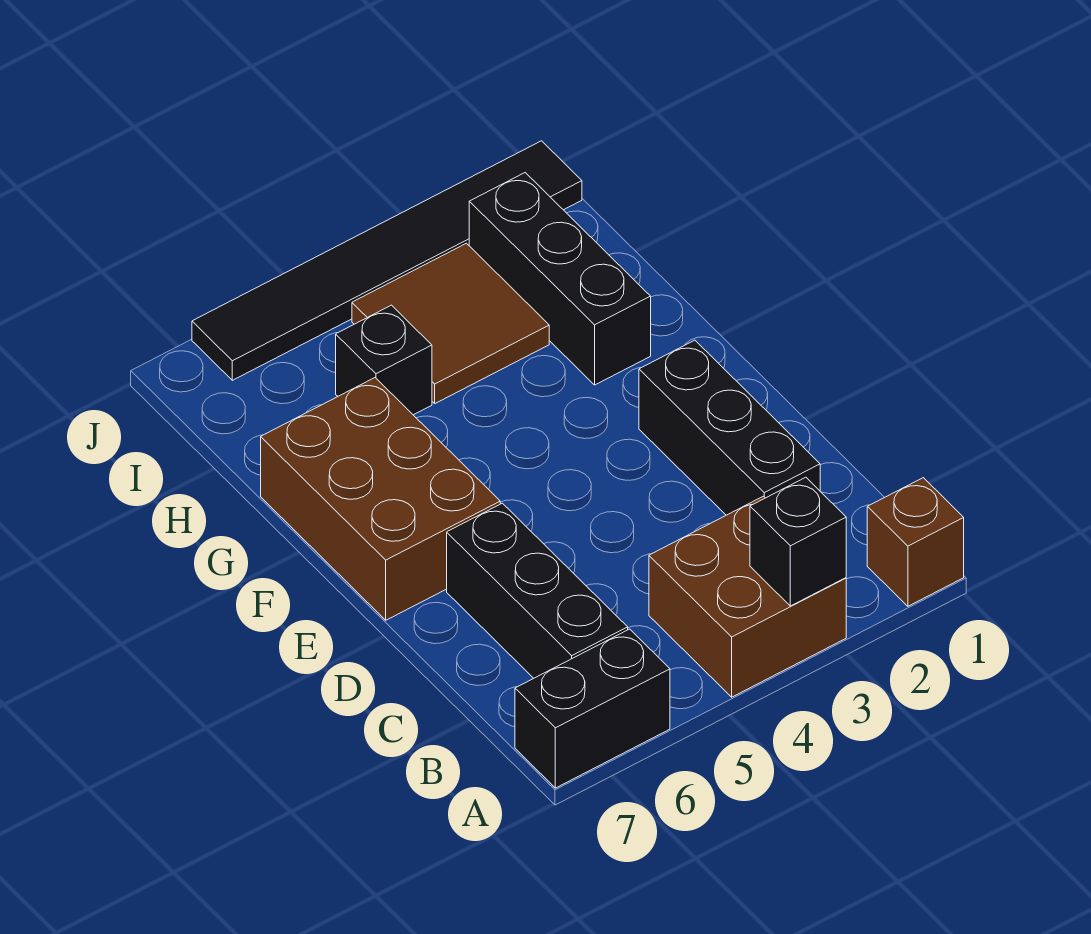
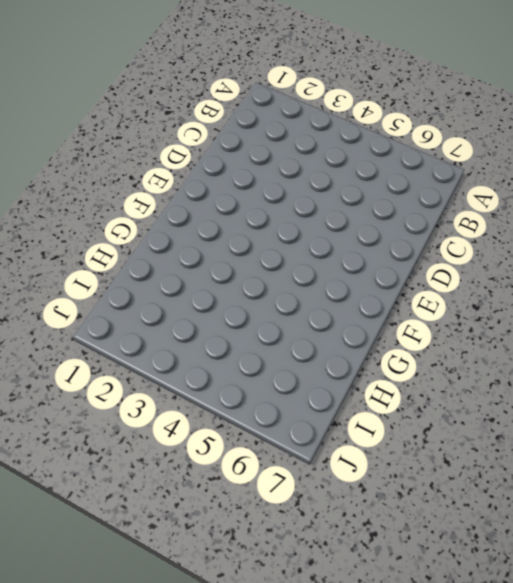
none -> brown 1x1 brick [867,478,964,606]
none -> brown 2x2 brick [649,496,846,697]

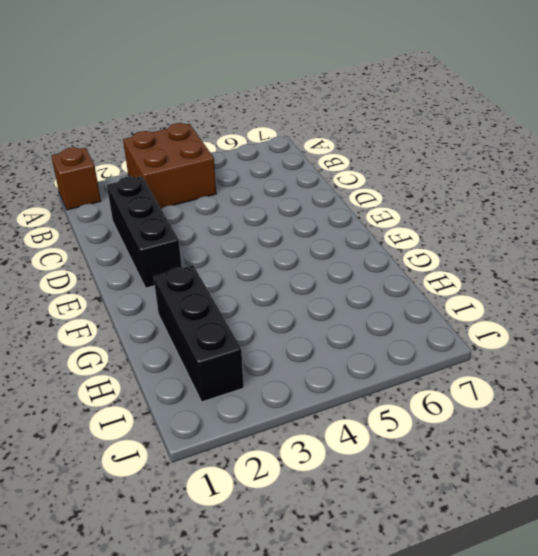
none -> black 1x2 brick [515,629,670,788]
none -> black 1x3 brick [447,503,628,678]

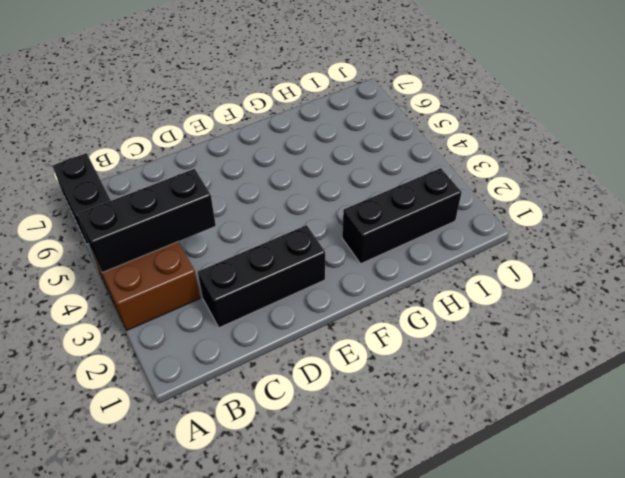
black 1x3 brick [78,169,216,273] -> black 1x3 brick moved to [447,503,628,678]
none -> brown 1x1 brick [867,478,964,606]
none -> brown 2x3 brick [261,378,500,620]

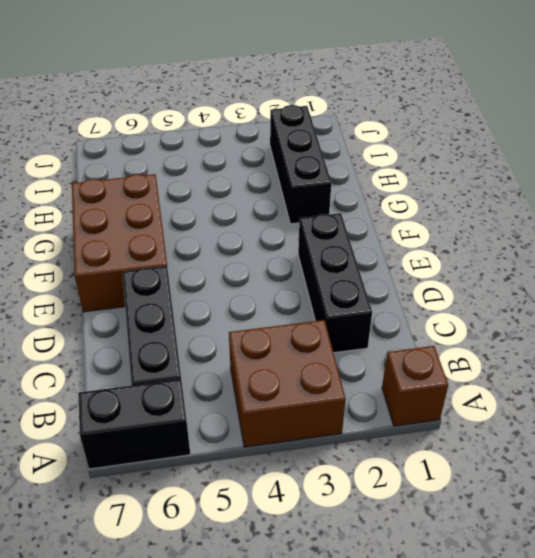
none -> brown 2x2 tile [352,243,549,403]
none -> black 1x1 brick [336,305,432,415]

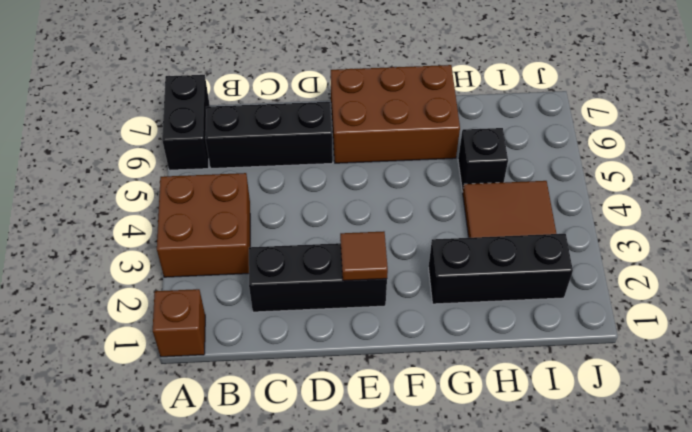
brown 1x1 tile [340,231,388,281] -> none
none -> black 1x6 tile [192,141,582,380]
none -> black 1x1 brick [750,477,846,606]

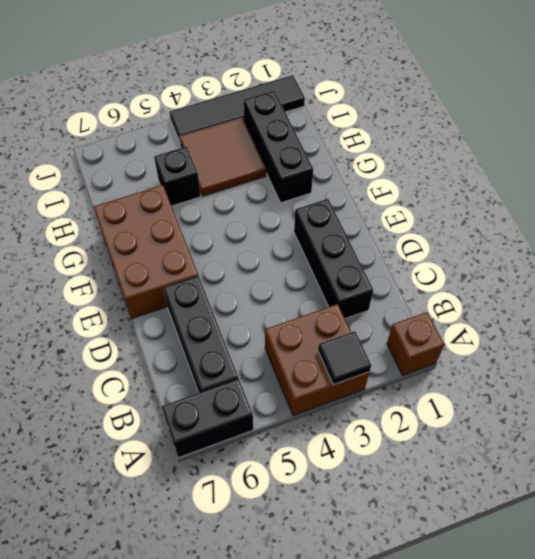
black 1x1 tile [318,331,371,385] -> black 1x1 brick [750,477,846,606]
black 1x4 tile [169,75,305,143] -> black 1x6 tile [192,141,582,380]

